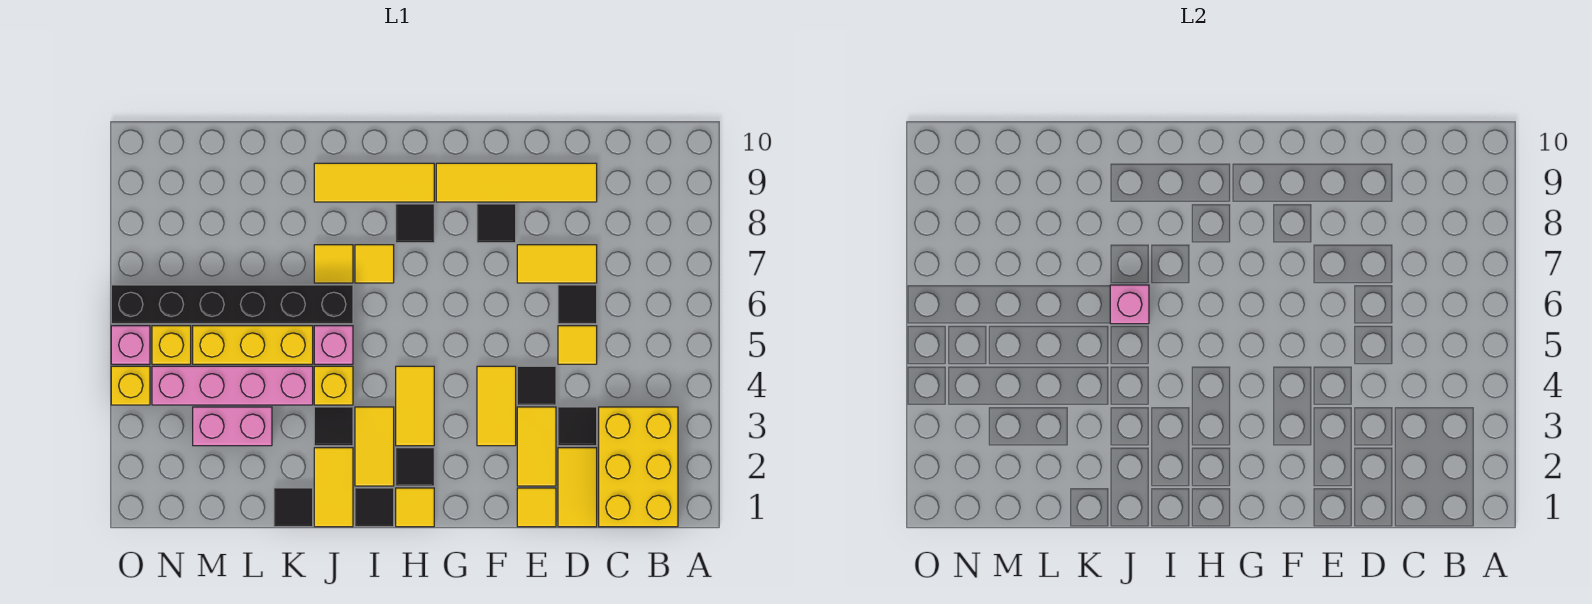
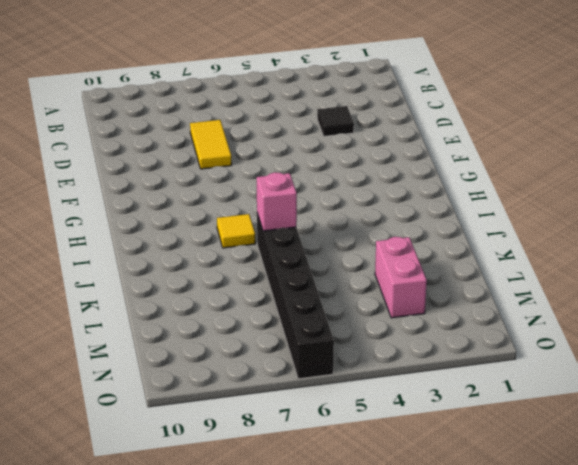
none -> yellow 2x3 brick [599,407,678,527]
none -> yellow 1x2 tile [558,448,597,527]
none -> yellow 1x1 tile [558,326,597,364]
none -> black 1x1 tile [558,285,597,324]

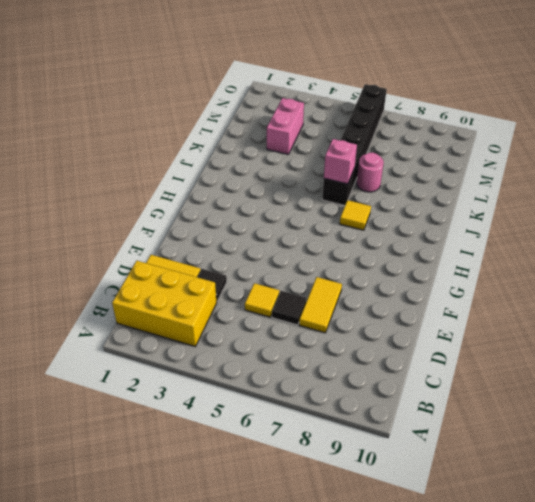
pink 1x1 round brick [357,153,384,192] -> none
none -> yellow 1x4 tile [436,163,597,202]
none -> yellow 1x1 tile [517,488,556,527]
none -> yellow 1x2 tile [517,407,556,486]
none -> black 1x1 tile [517,366,556,405]

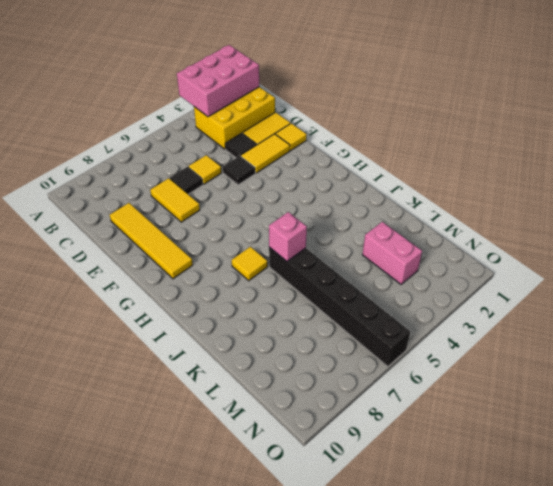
pink 2x3 brick [177,45,259,117] -> none
none -> yellow 1x2 tile [477,366,516,446]
none -> black 1x1 tile [477,204,516,243]
none -> yellow 1x1 tile [396,488,434,527]
none -> black 1x1 tile [396,448,434,486]

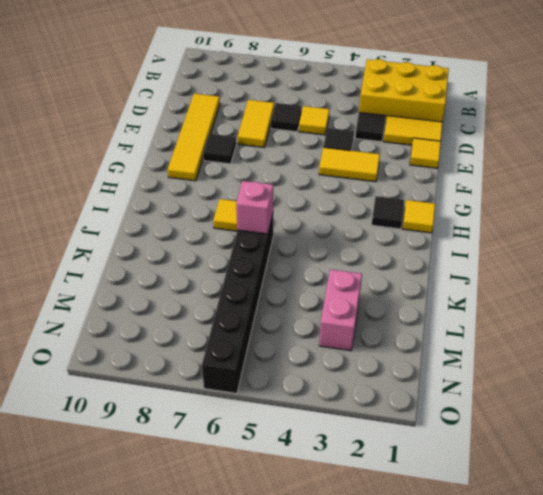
none -> yellow 1x2 tile [517,407,556,486]
none -> yellow 1x2 tile [396,366,434,446]
none -> black 1x1 tile [396,204,434,243]
none -> yellow 1x3 tile [314,163,434,202]

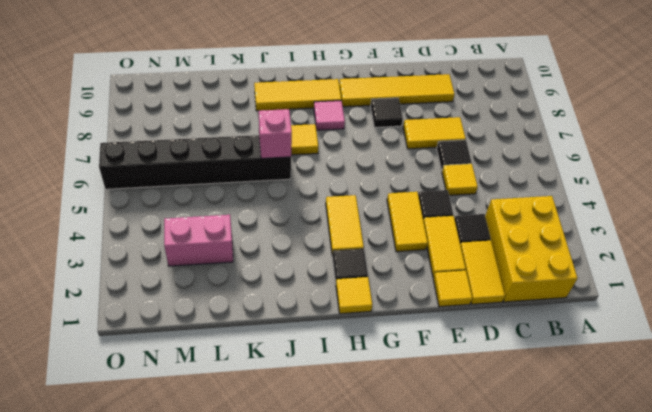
pink 1x1 tile [314,101,345,130] -> black 1x1 tile [396,204,434,243]
none -> black 1x1 tile [355,488,394,527]
none -> yellow 1x2 tile [355,407,394,486]
none -> yellow 1x2 tile [314,448,353,527]
none -> black 1x1 tile [314,407,353,446]

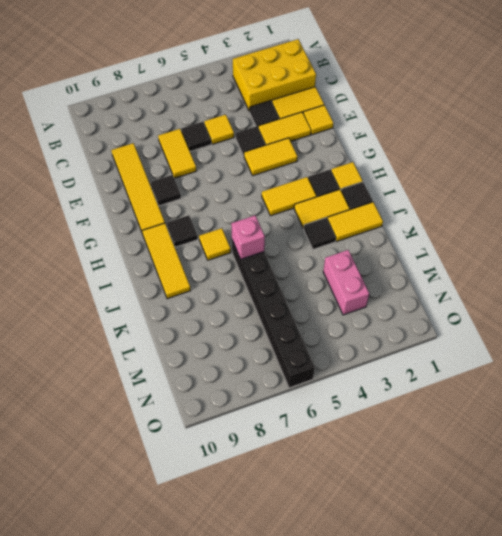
none -> yellow 1x1 brick [314,366,353,405]
none -> pink 1x1 brick [314,326,353,364]
none -> yellow 1x1 tile [314,245,353,283]
none -> black 1x1 tile [274,488,313,527]

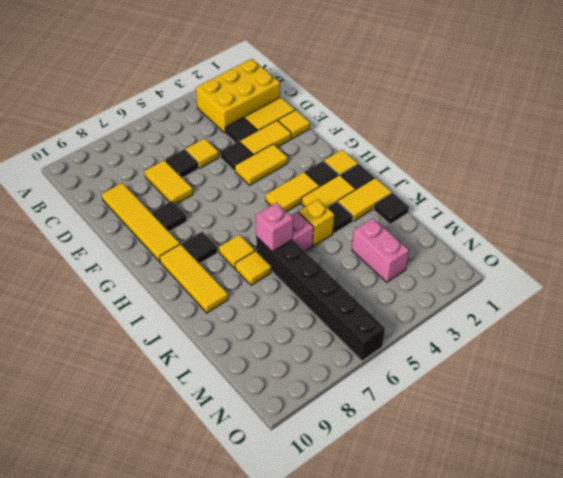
none -> pink 1x4 brick [152,366,313,405]
none -> yellow 1x3 brick [193,326,313,364]
none -> yellow 1x1 brick [152,326,191,364]
none -> yellow 1x1 brick [111,366,150,405]

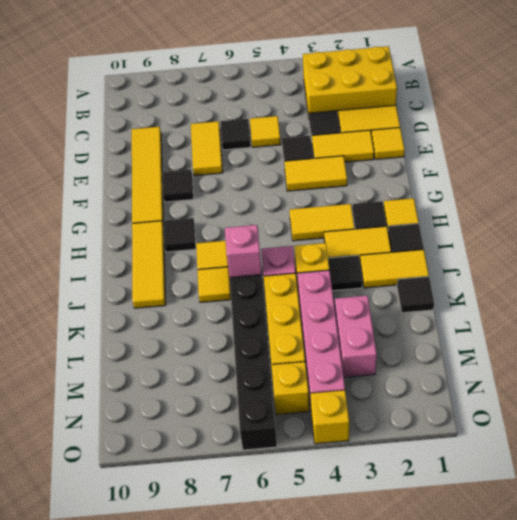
none -> pink 1x1 brick [111,326,150,364]

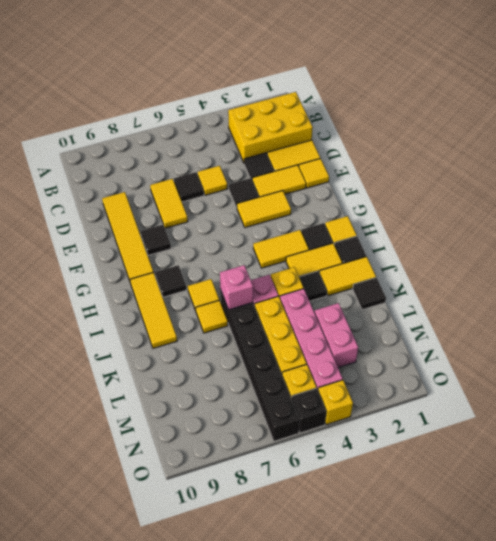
black 1x1 brick [292,388,327,433] -> pink 1x1 brick [111,326,150,364]

